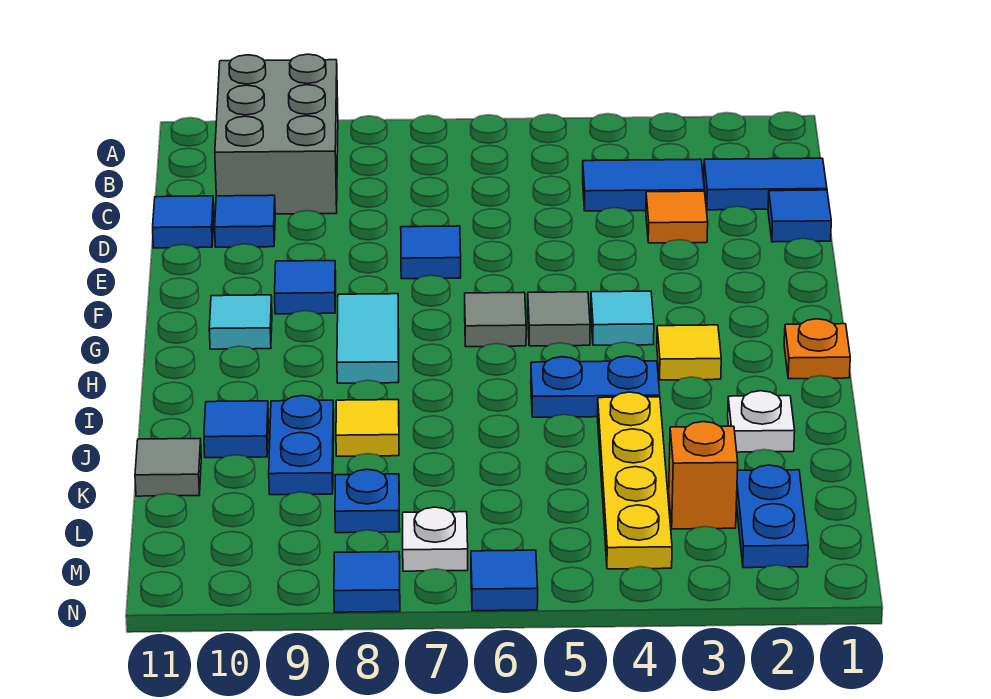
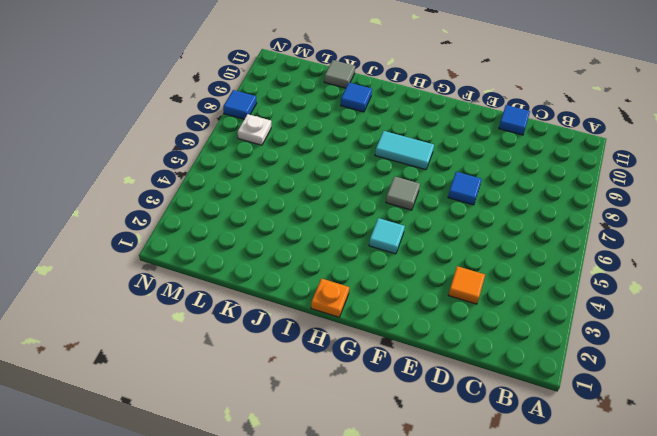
none -> grey 2x3 brick [215,54,338,214]
none -> blue 1x2 tile [704,158,827,210]
none -> blue 1x2 tile [583,159,704,211]

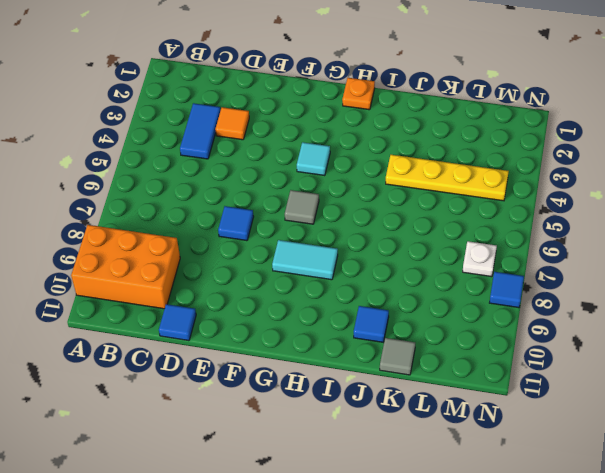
orange 2x3 brick [71,225,180,309] -> grey 2x3 brick [215,54,338,214]
none -> blue 1x2 tile [704,158,827,210]
none -> blue 1x1 tile [768,190,831,242]
none -> blue 1x1 tile [215,195,275,247]

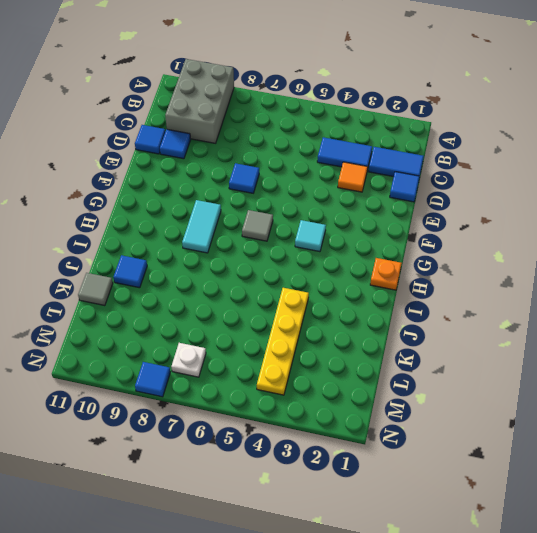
none -> blue 1x1 tile [275,261,336,314]
none -> grey 1x1 tile [528,292,590,346]
none -> cyan 1x1 tile [209,295,272,349]

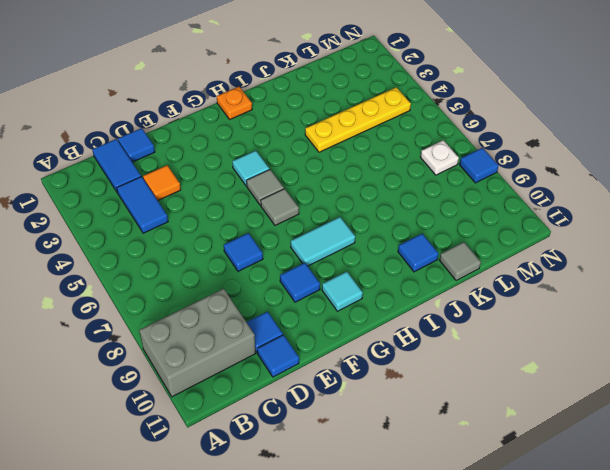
none -> yellow 1x1 tile [657,325,721,380]
none -> blue 1x2 plate [531,356,660,417]
none -> white 1x1 plate [728,391,795,452]

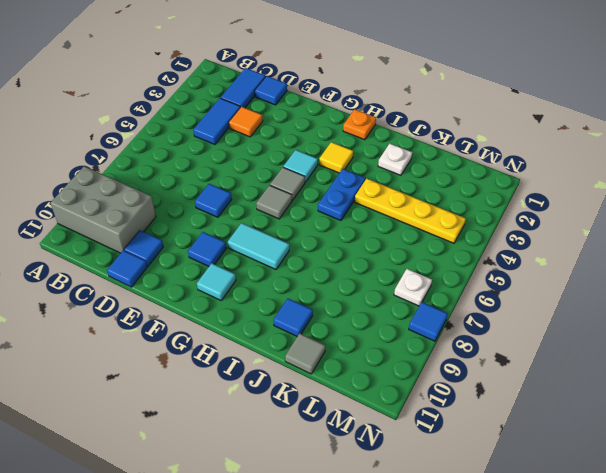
none -> yellow 1x1 tile [336,400,399,456]
none -> blue 1x2 plate [269,396,334,495]
none -> blue 1x2 plate [736,465,808,568]

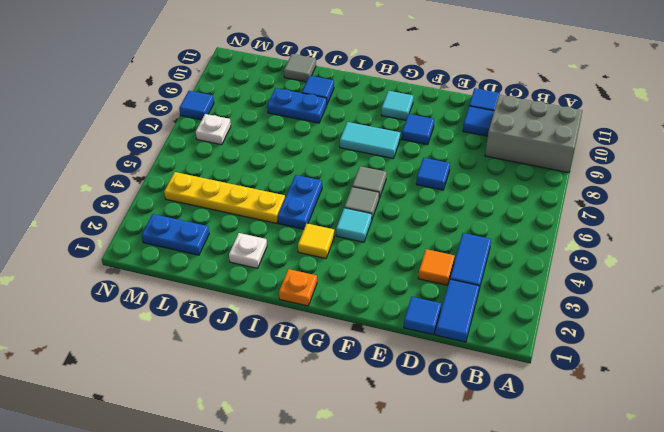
none -> yellow 1x1 tile [336,400,399,456]
none -> orange 1x1 brick [669,422,738,529]
none -> blue 1x1 plate [335,469,400,533]

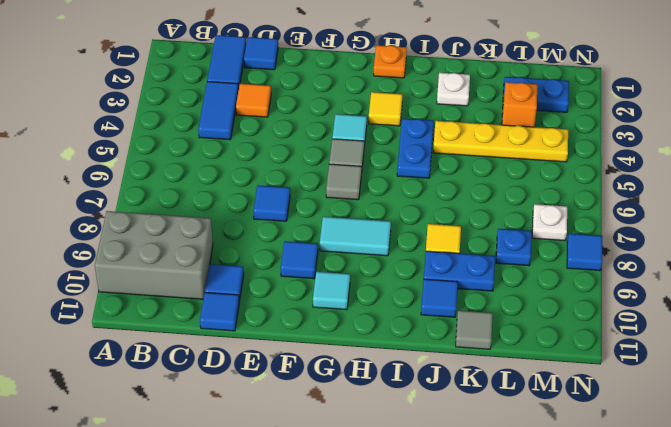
none -> blue 1x1 tile [471,550,538,611]

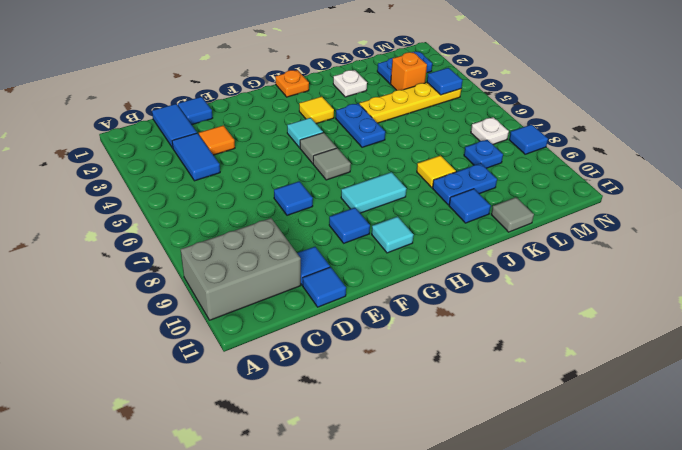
blue 1x1 tile [427,68,463,95] -> blue 1x1 tile moved to [471,550,538,611]

